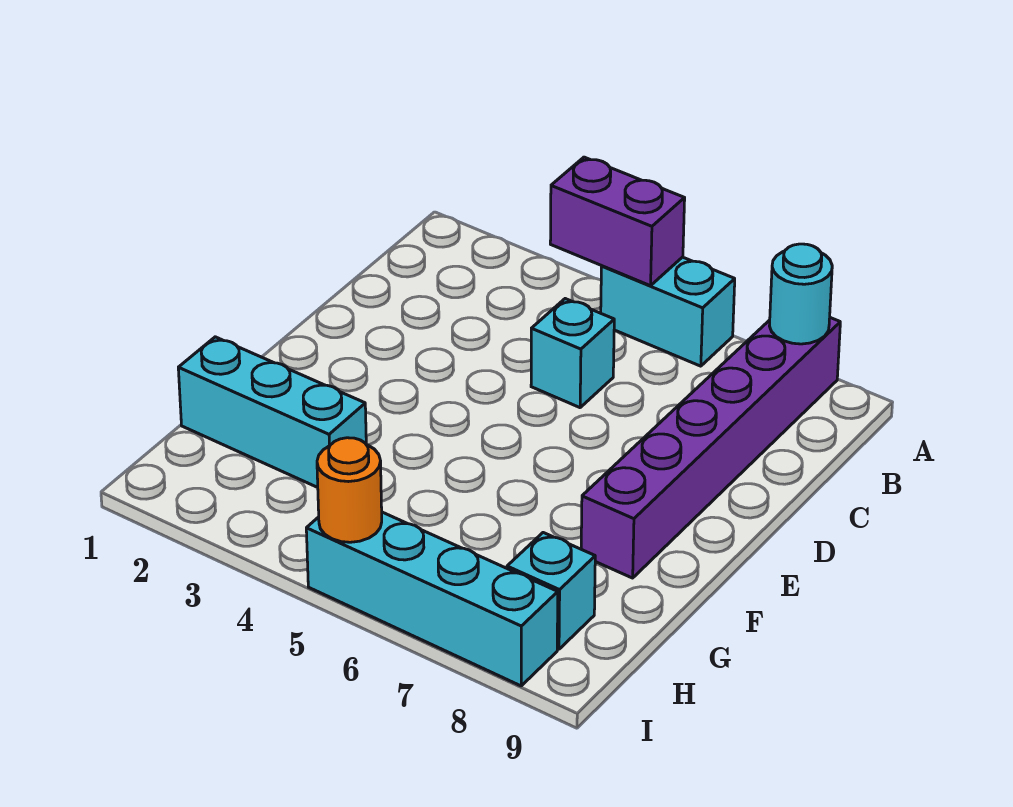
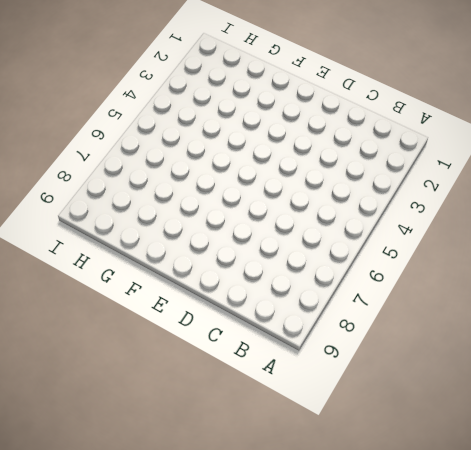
none -> cyan 1x2 brick [601,257,735,366]
none -> purple 1x6 brick [581,318,840,578]

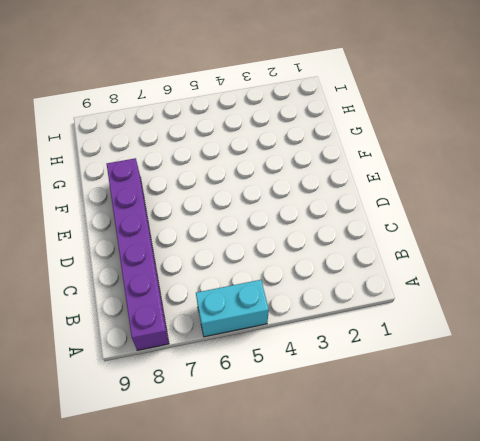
none -> cyan 1x1 brick [531,299,614,408]
none -> cyan 1x3 brick [178,337,366,487]

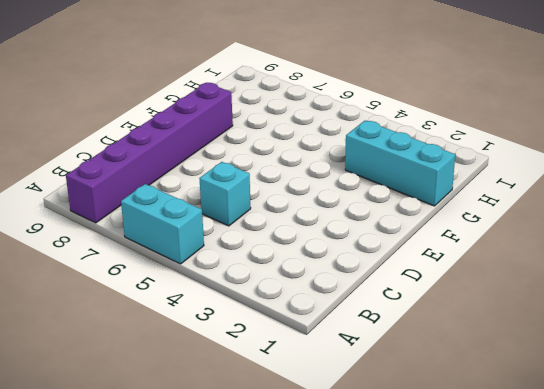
none -> cyan 1x1 brick [507,533,595,649]
none -> cyan 1x4 brick [306,512,558,686]

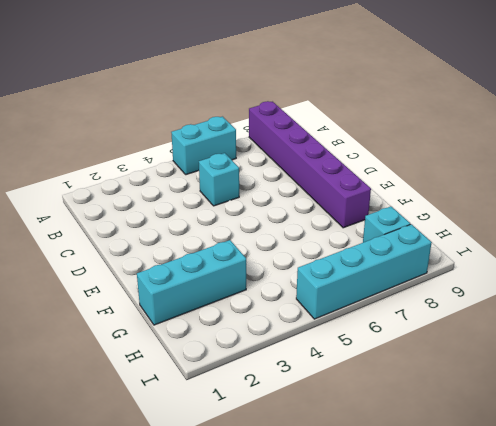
none -> purple 1x2 brick [550,157,685,286]
none -> cyan 1x1 round brick [770,244,832,344]

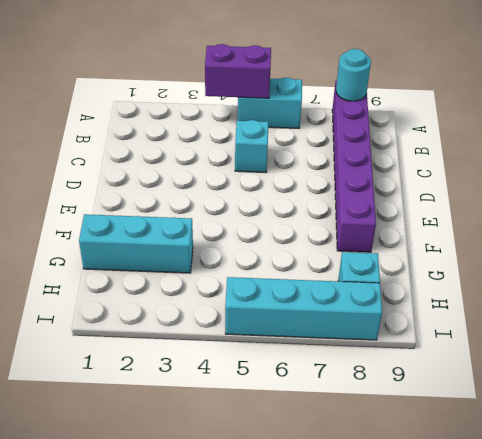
none -> orange 1x1 round brick [317,438,382,542]

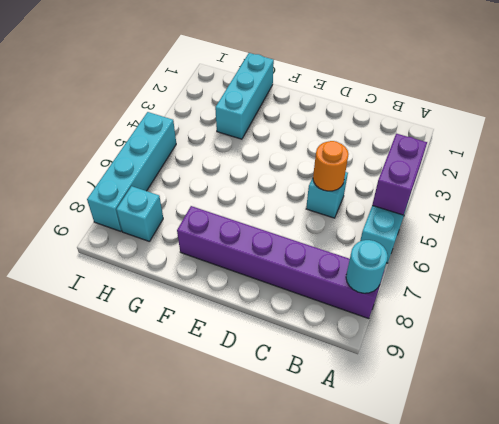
orange 1x1 round brick [313,141,349,191] -> orange 1x1 round brick moved to [317,438,382,542]

